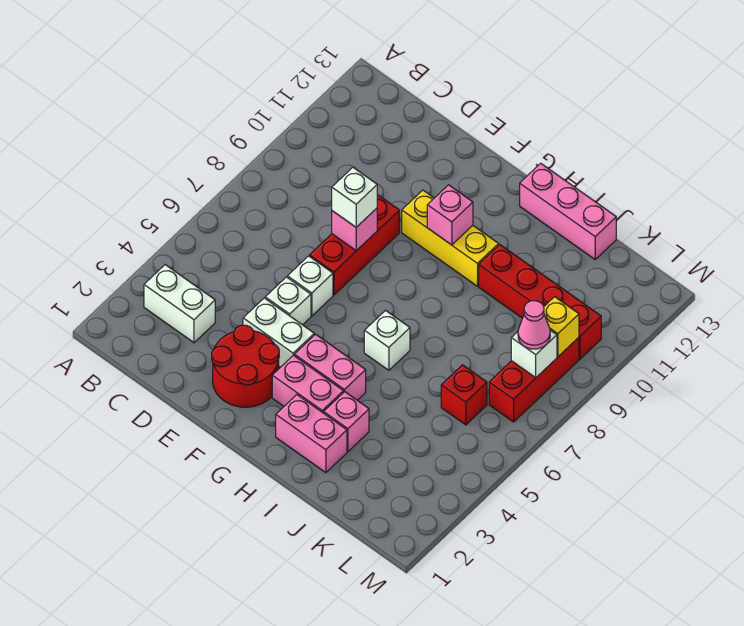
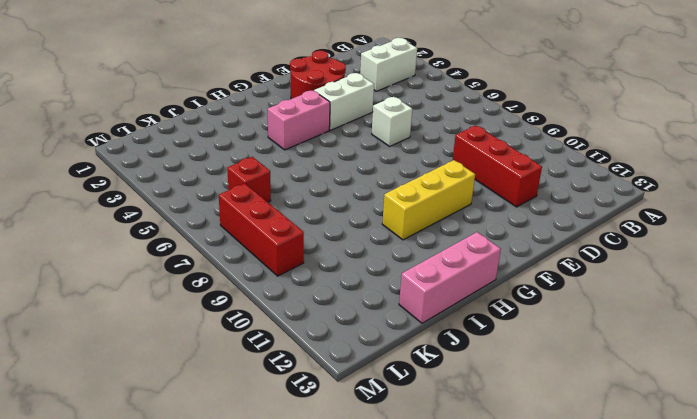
red 1x3 brick [453,125,542,207] -> red 1x3 brick moved to [310,194,399,295]
none -> white 1x1 brick [265,277,311,325]
none -> pink 1x2 brick [272,355,343,413]
none -> pink 1x2 brick [276,395,347,473]

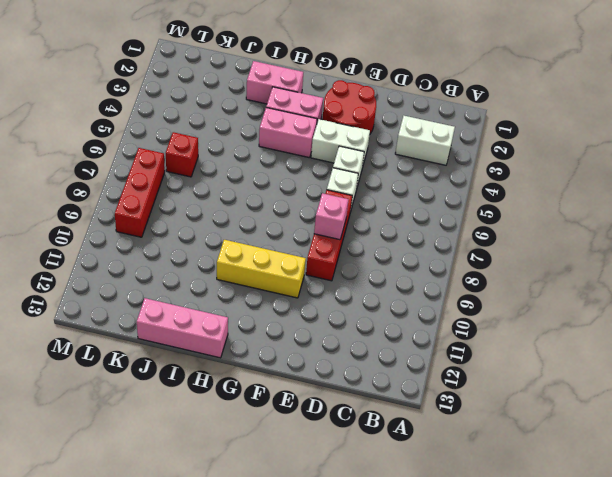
none -> white 1x1 brick [364,310,410,370]
none -> pink 1x1 brick [324,392,369,451]
none -> red 1x4 brick [479,245,601,359]

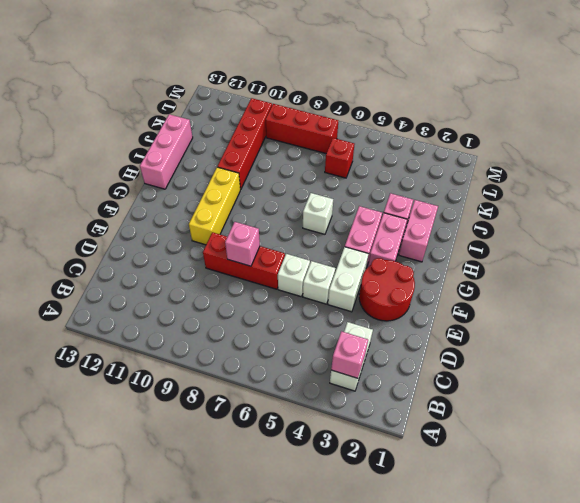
pink 1x1 brick [331,331,368,378] -> pink 1x1 brick moved to [427,185,473,245]
none -> white 1x1 brick [511,330,557,378]
none -> yellow 1x1 brick [544,297,579,357]
none -> white 1x1 brick [332,168,377,227]

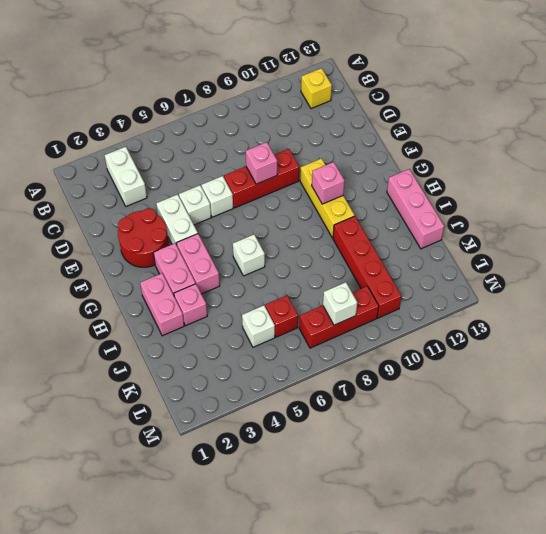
yellow 1x1 brick [301,68,332,109] -> yellow 1x1 brick moved to [544,297,579,357]
white 1x1 brick [242,305,275,347] -> white 1x1 brick moved to [332,168,377,227]
none -> pink 1x1 cone [518,301,550,349]

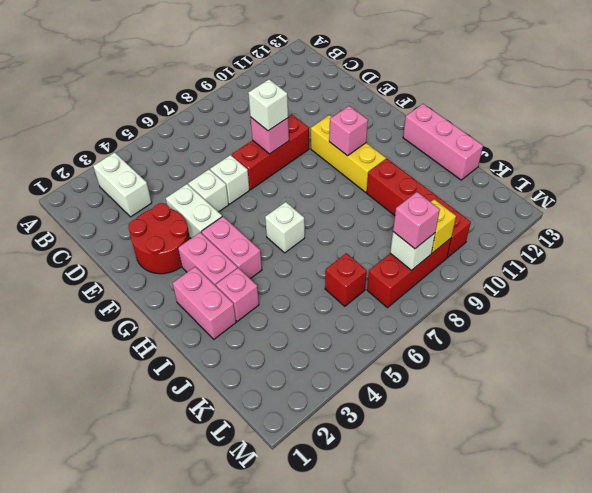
pink 1x1 brick [393,192,440,249] -> pink 1x1 cone [518,301,550,349]

